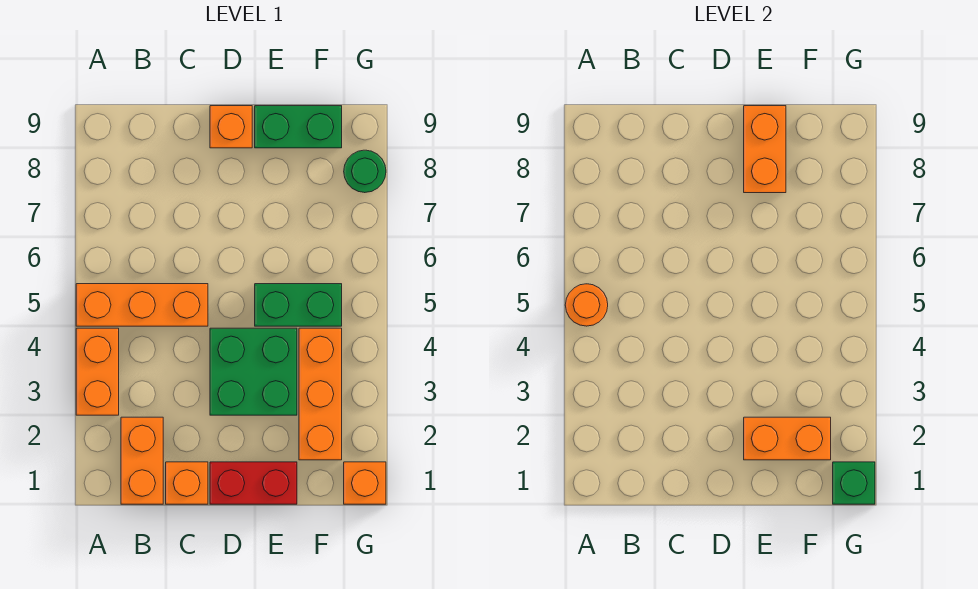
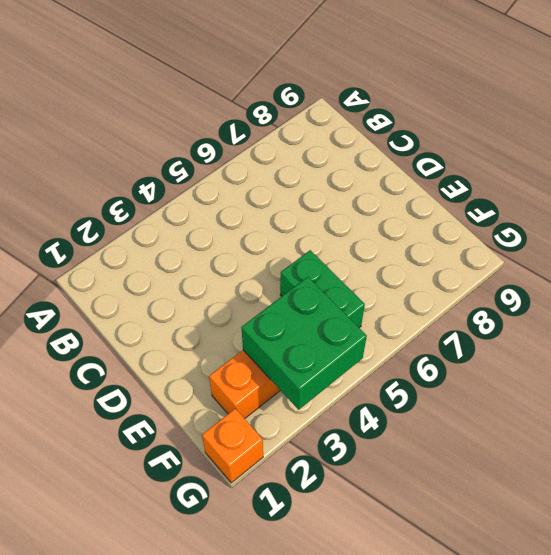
green 2x2 brick [241,277,367,410] -> green 2x2 brick moved to [210,328,297,415]
none -> orange 1x2 brick [76,328,119,415]
none -> orange 1x3 brick [76,284,208,326]
none -> orange 1x2 brick [121,417,163,504]

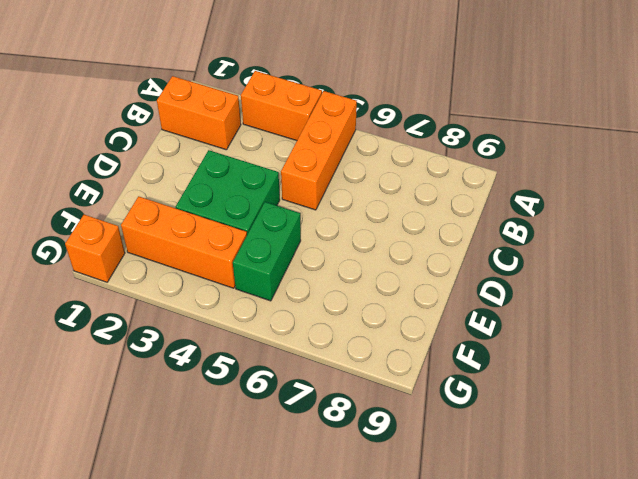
none -> orange 1x1 brick [166,462,208,504]
none -> red 1x2 brick [210,462,297,504]
none -> orange 1x1 brick [210,106,252,148]

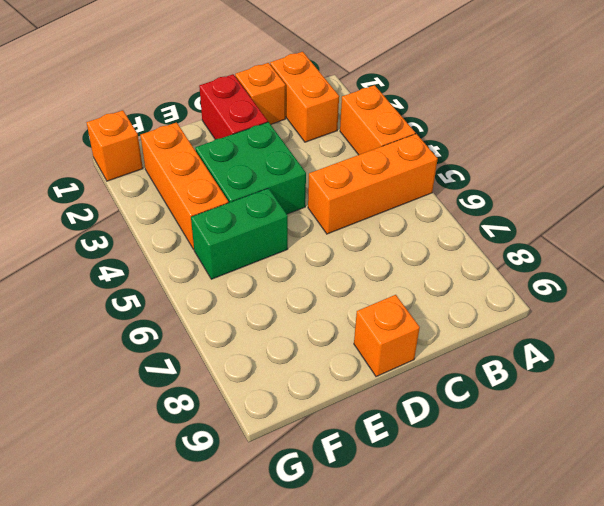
red 1x2 brick [199,74,268,139] -> red 1x2 brick turned to [210,462,297,504]
none -> green 1x2 brick [255,106,342,148]
none -> green 1x1 round brick [344,150,386,193]
none -> orange 1x1 round brick [565,284,608,326]

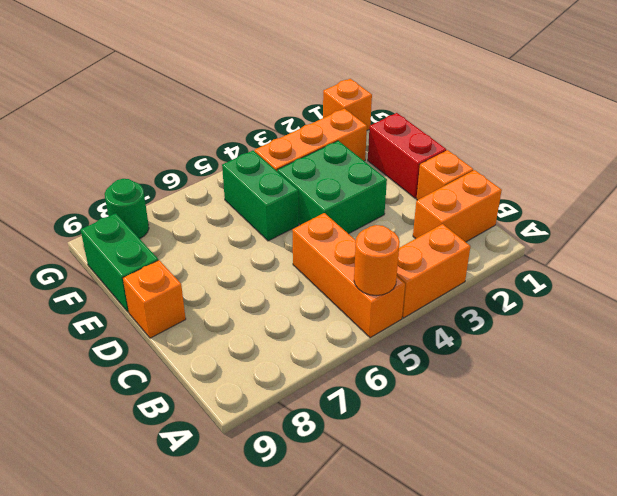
none -> orange 1x2 brick [744,417,831,460]
none -> orange 1x2 brick [744,106,786,193]
none -> green 1x1 brick [833,462,875,504]

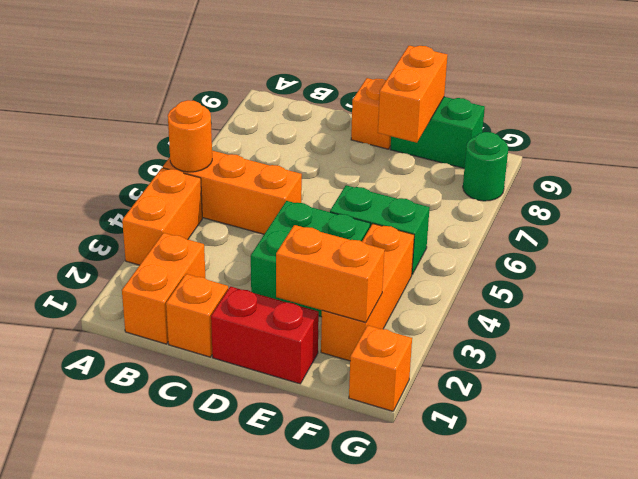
none -> green 1x1 brick [833,462,875,504]

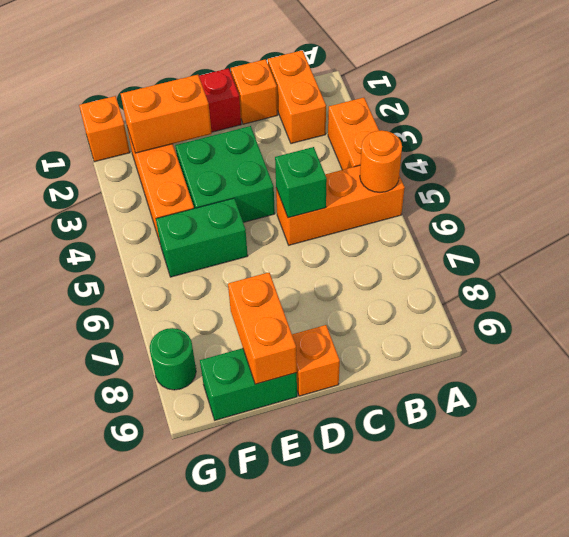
green 1x1 brick [275,147,327,218] -> green 1x1 brick moved to [833,462,875,504]

